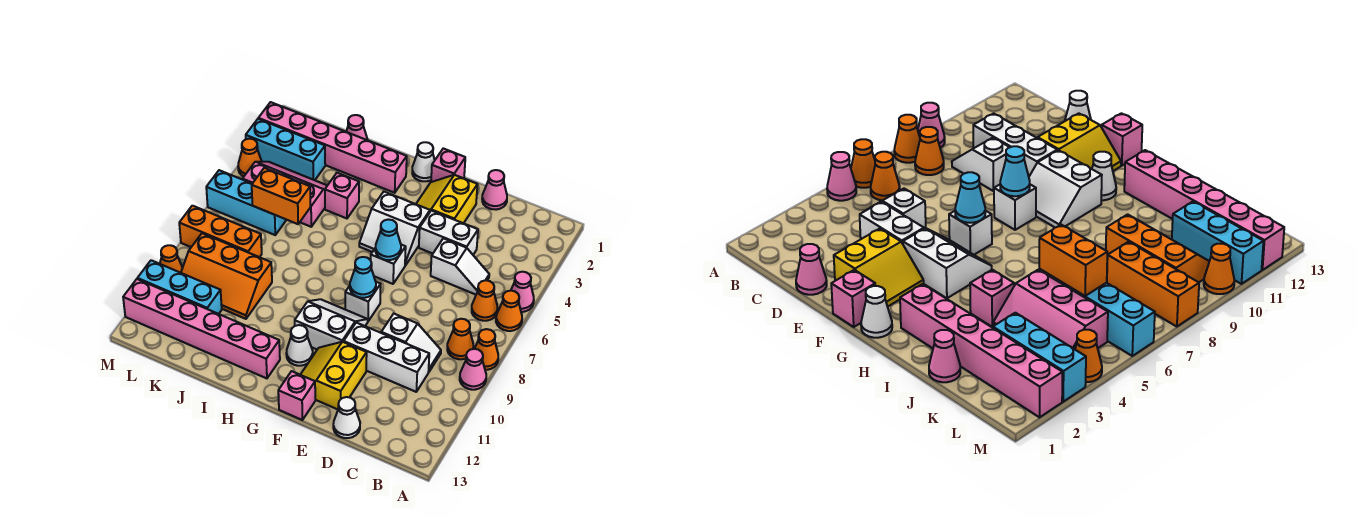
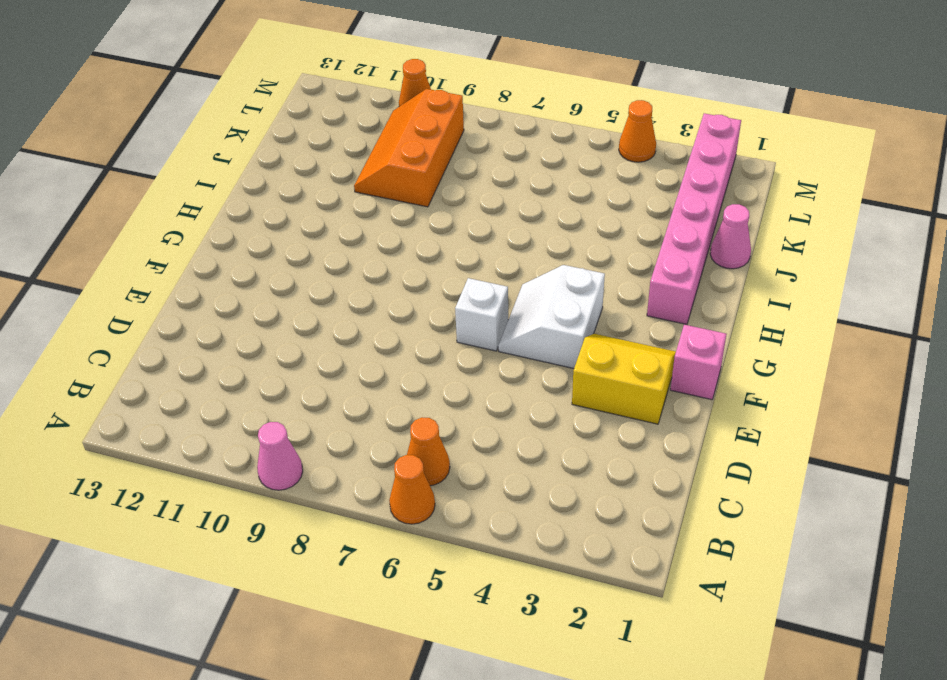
none -> pink 1x1 cone [511,272,534,312]
none -> orange 1x1 cone [475,329,498,370]
none -> orange 1x1 cone [447,319,473,359]
none -> white 1x2 slope [431,238,489,295]

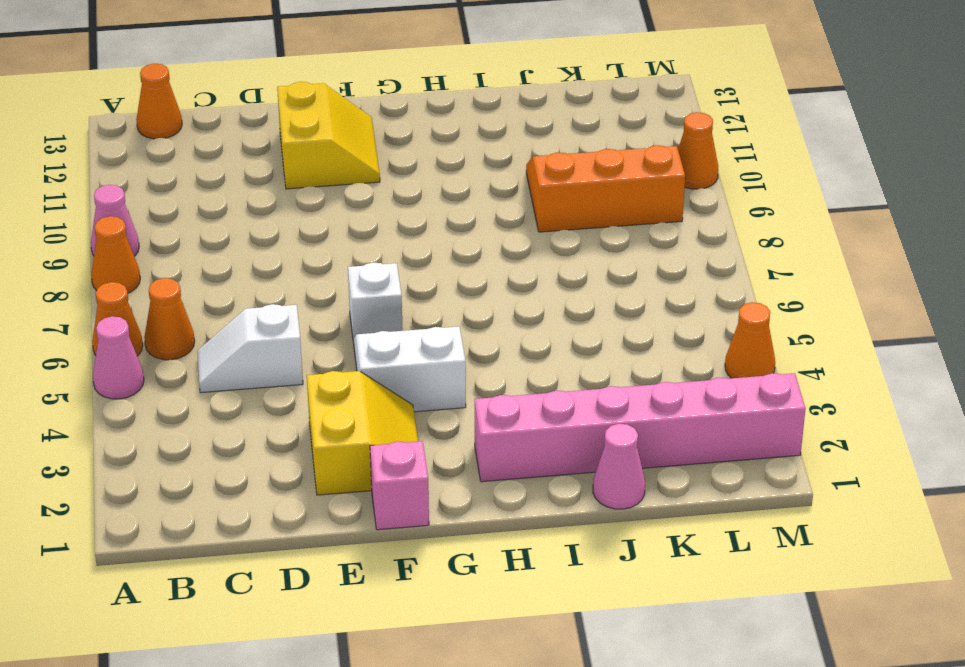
orange 1x1 cone [136,64,182,139] -> orange 1x1 cone moved to [447,319,473,359]
none -> white 1x2 slope [381,314,441,372]
none -> white 1x3 brick [344,323,429,392]
none -> pink 1x1 cone [482,170,507,210]
none -> white 1x2 brick [419,211,478,255]

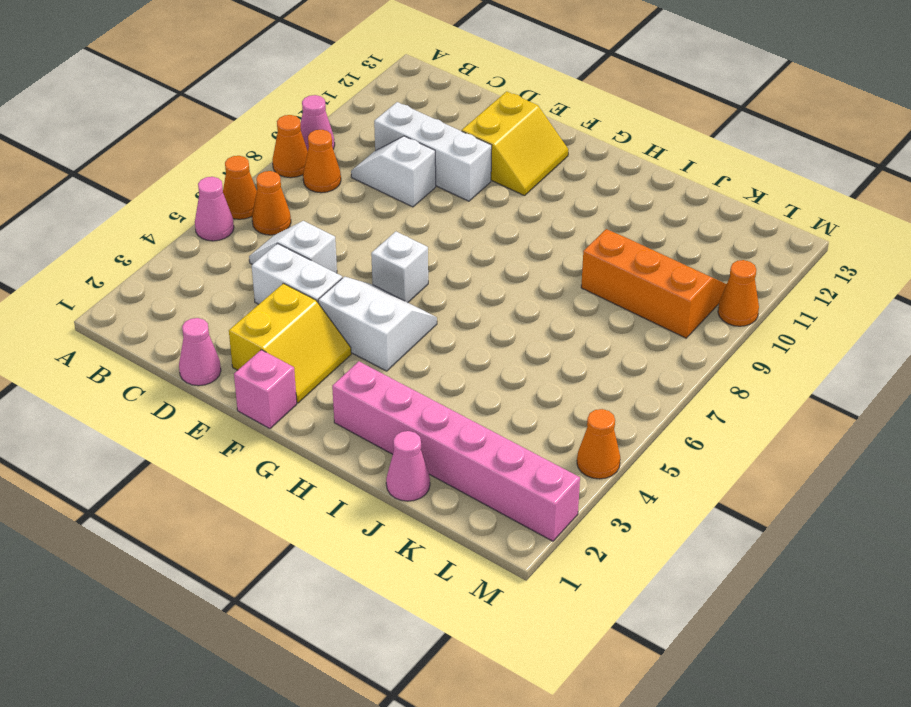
none -> white 1x1 cone [333,397,360,438]
none -> white 1x1 brick [345,282,381,321]
none -> white 2x2 slope [295,299,368,349]
none -> pink 1x1 brick [278,371,315,420]

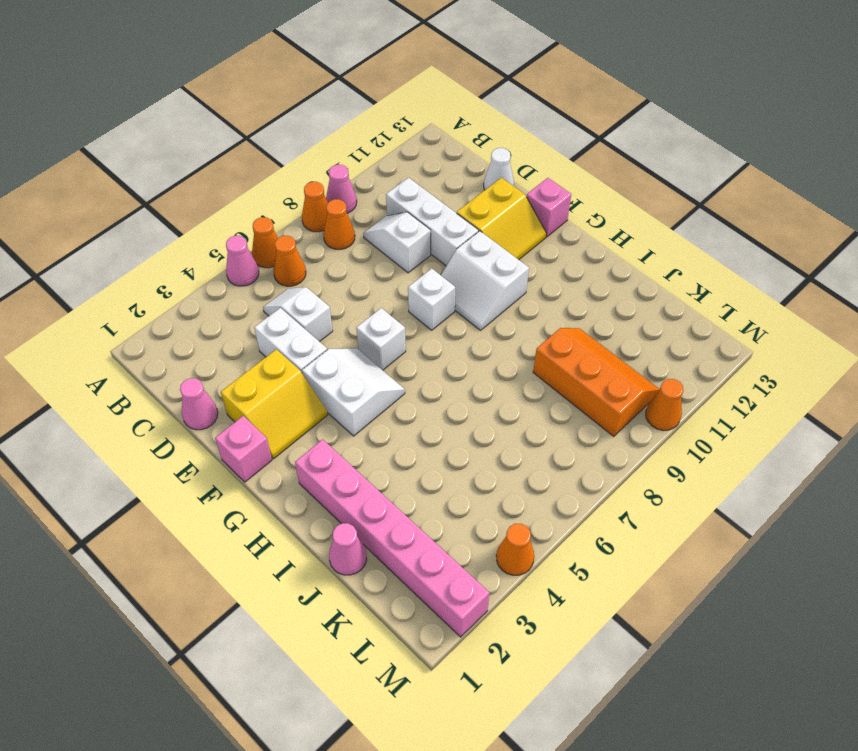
none -> white 1x1 cone [412,142,435,181]
none -> white 1x1 cone [286,325,313,366]
none -> pink 1x6 brick [123,279,280,378]
none -> pink 1x1 brick [325,173,359,218]

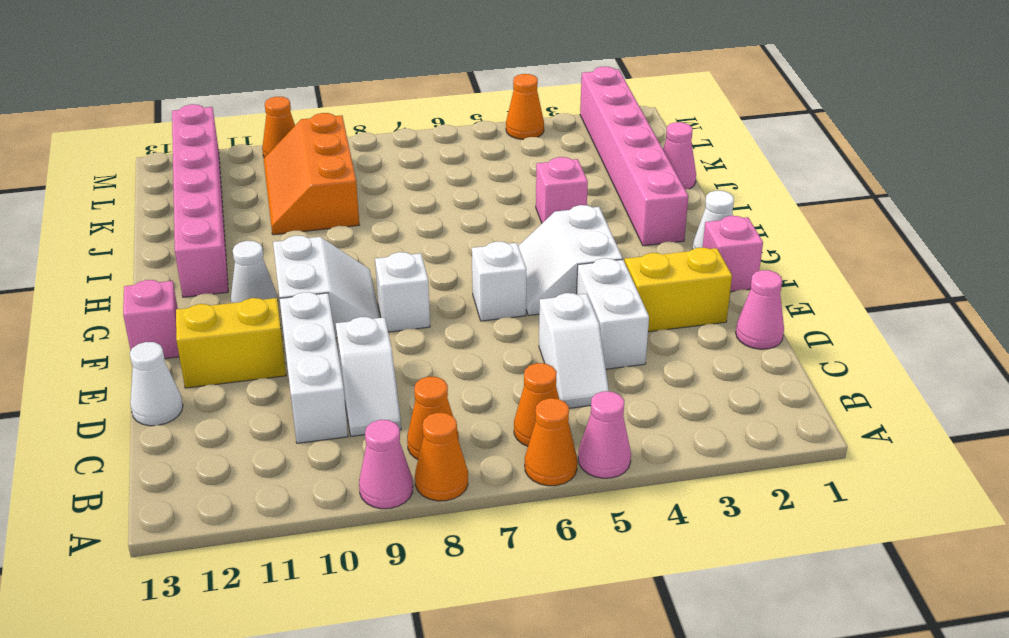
none -> pink 2x3 slope [243,162,327,227]
none -> cyan 1x3 brick [246,119,325,180]
none -> cyan 1x3 brick [206,170,286,235]
none -> orange 1x3 brick [179,206,262,257]

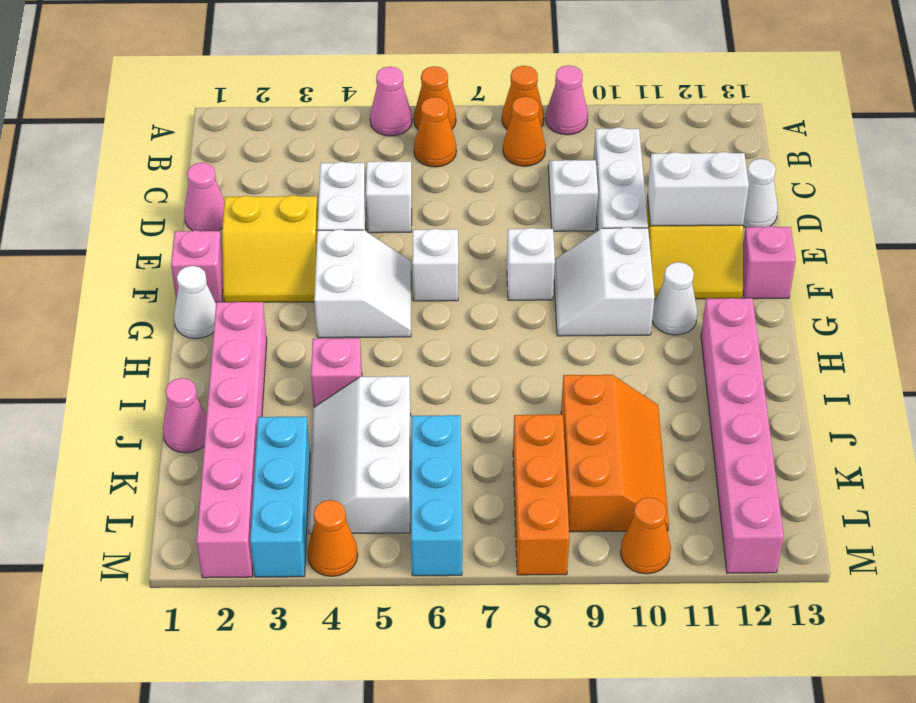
white 1x2 brick [647,152,749,226] -> none
white 2x3 slope [308,376,411,534] -> pink 2x3 slope [243,162,327,227]
none -> cyan 1x3 brick [137,260,222,314]
none -> cyan 1x1 cone [375,220,401,260]
none -> cyan 1x1 cone [350,257,376,298]
none -> orange 1x2 brick [252,168,310,224]

